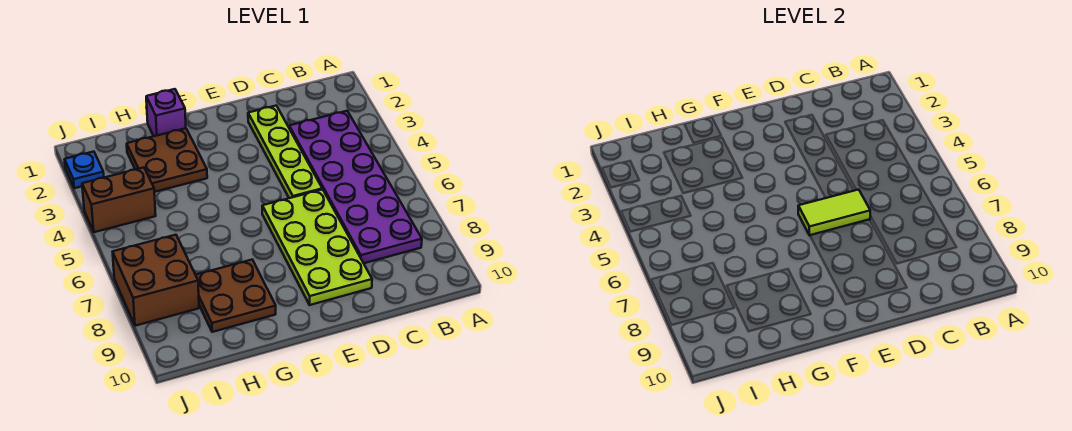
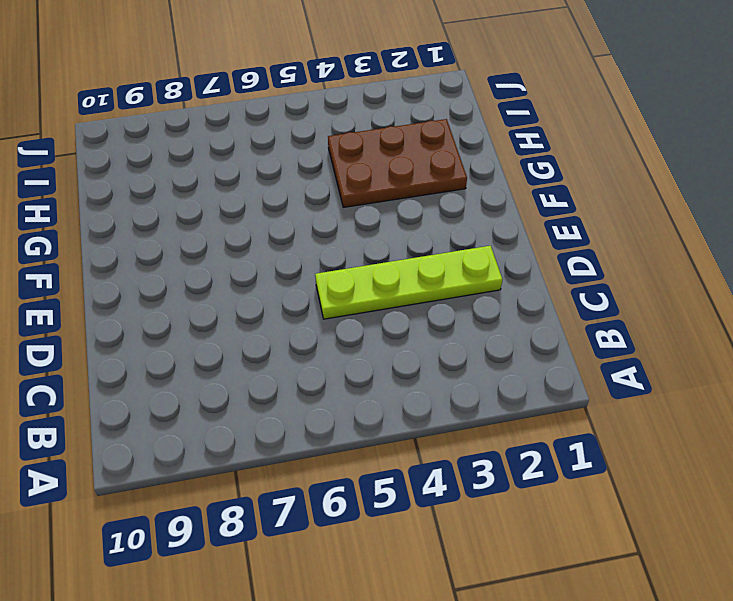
brown 2x3 plate [328,119,467,207] -> brown 2x2 plate [127,128,207,192]
none -> purple 2x6 plate [289,111,422,263]
none -> lime 2x4 plate [262,189,372,305]

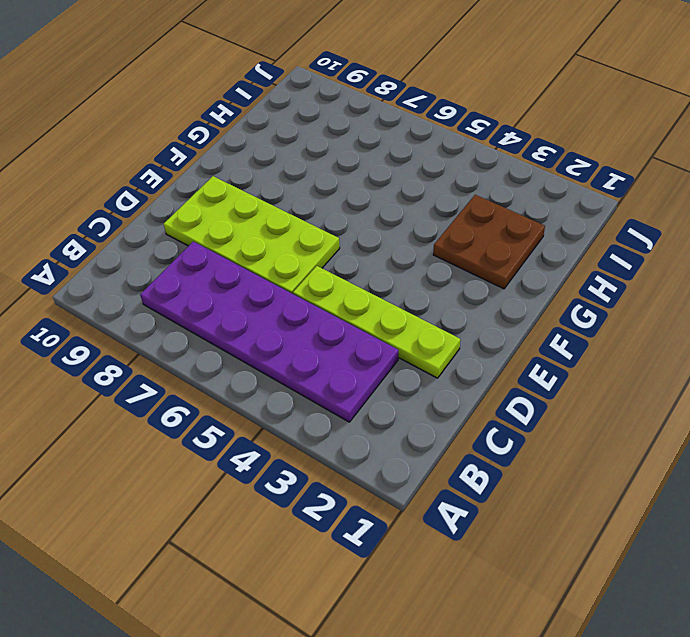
none -> purple 1x1 brick [146,89,186,136]
none -> brown 2x2 plate [196,260,276,332]

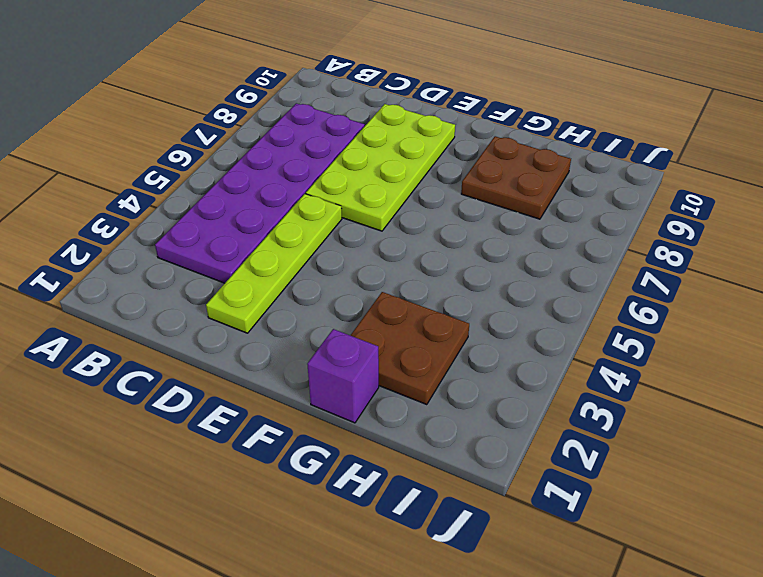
none -> brown 1x2 brick [82,168,156,232]
none -> brown 2x2 brick [113,235,199,326]

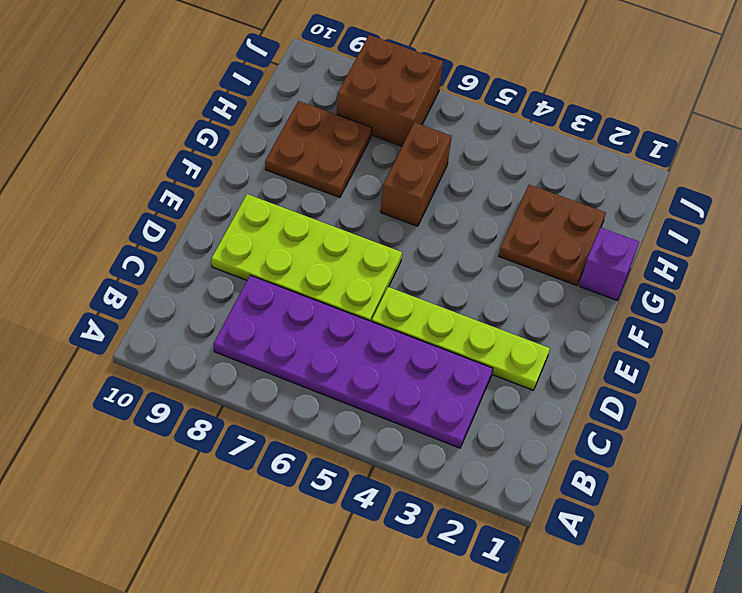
brown 1x2 brick [381,123,452,226] -> brown 1x2 brick moved to [82,168,156,232]
none -> blue 1x1 plate [65,152,104,188]
none -> lime 1x2 tile [798,190,870,235]

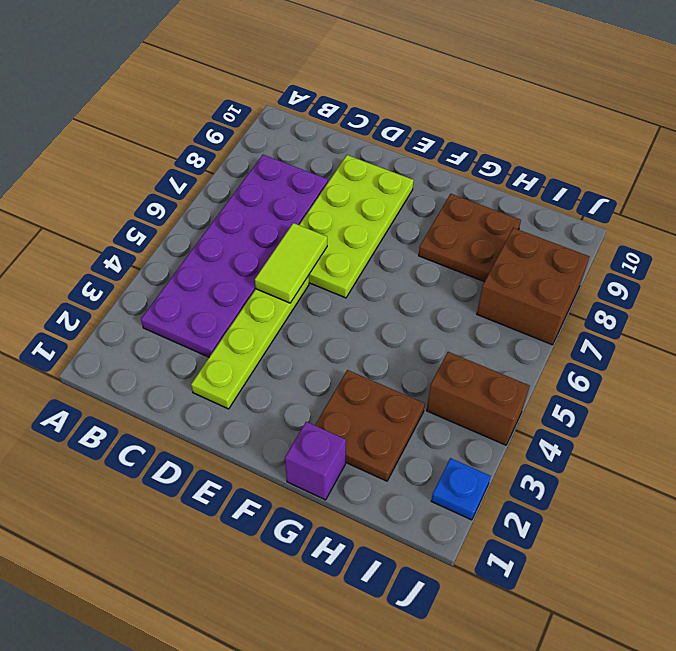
lime 1x2 tile [255,223,327,303] -> lime 1x2 tile turned to [798,190,870,235]

